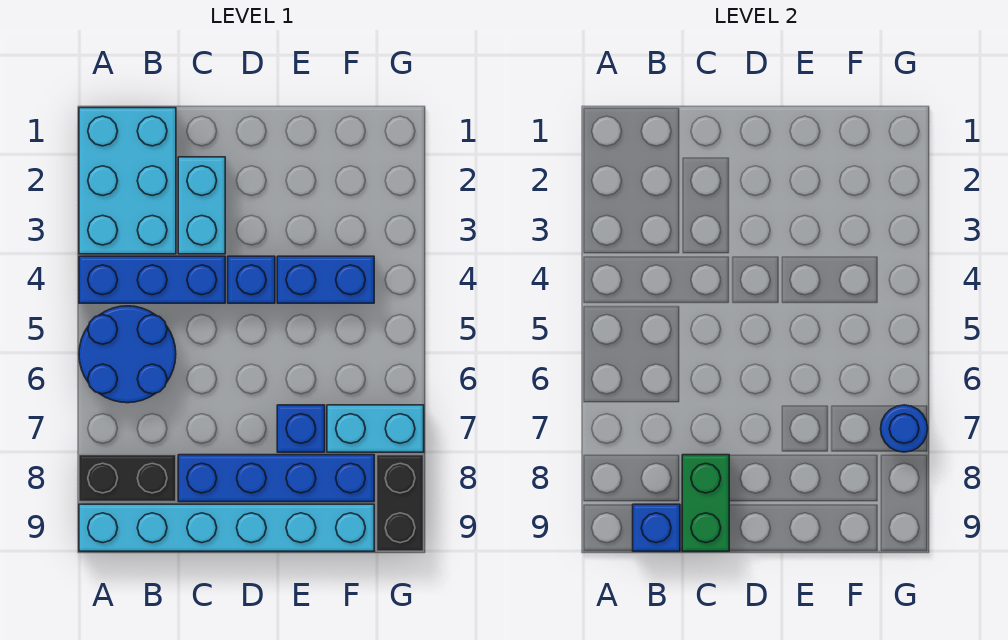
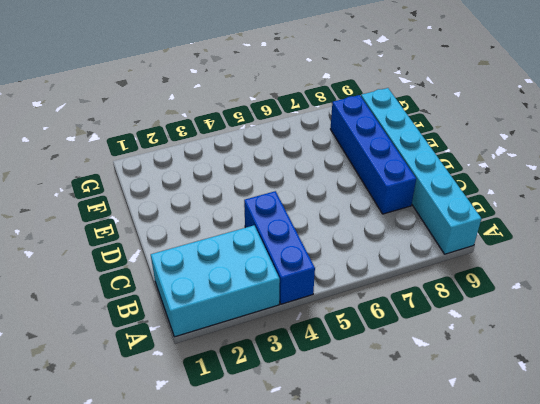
none -> blue 2x2 round brick [79,306,176,403]
none -> black 1x2 brick [79,455,176,502]
none -> cyan 1x2 brick [178,157,225,254]

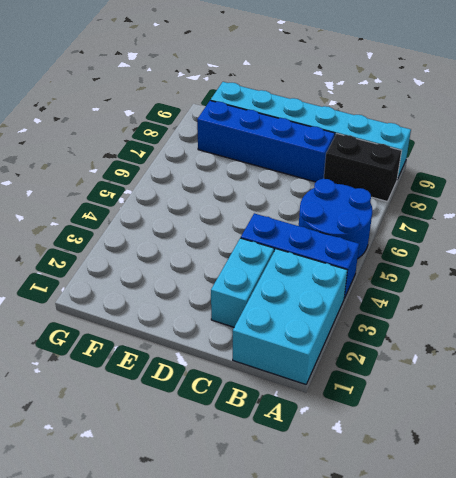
none -> blue 1x1 brick [228,256,275,303]
none -> blue 1x2 brick [277,256,374,303]
none -> blue 1x1 brick [277,405,325,452]

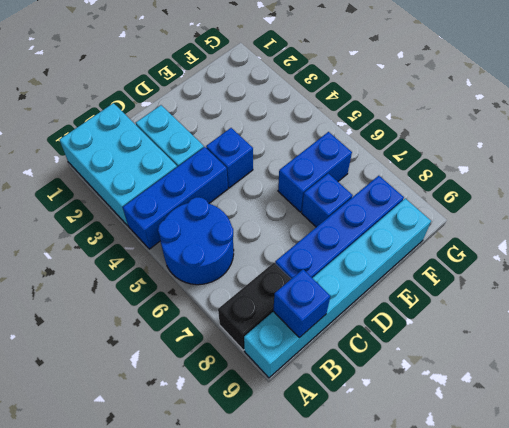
blue 1x2 brick [278,132,352,212] -> blue 1x2 brick moved to [277,256,374,303]
none -> cyan 1x2 brick [327,405,424,452]
none -> black 1x2 brick [377,455,424,551]
none -> green 1x2 brick [682,455,729,551]

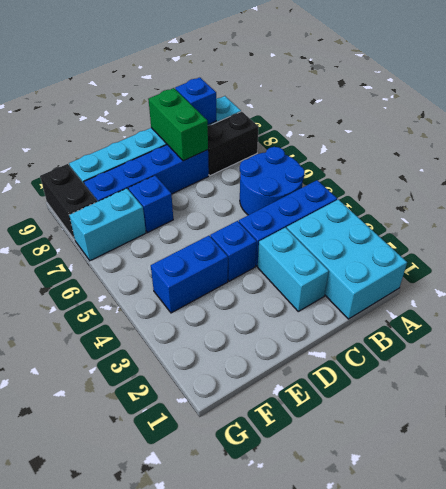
none -> blue 1x1 round brick [881,405,928,452]

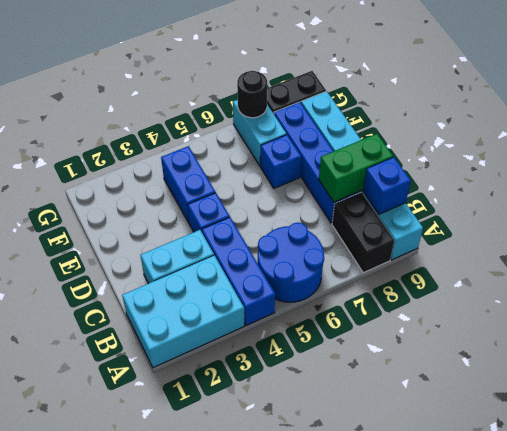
black 1x1 round brick [237,71,267,118] -> blue 1x1 round brick [881,405,928,452]

